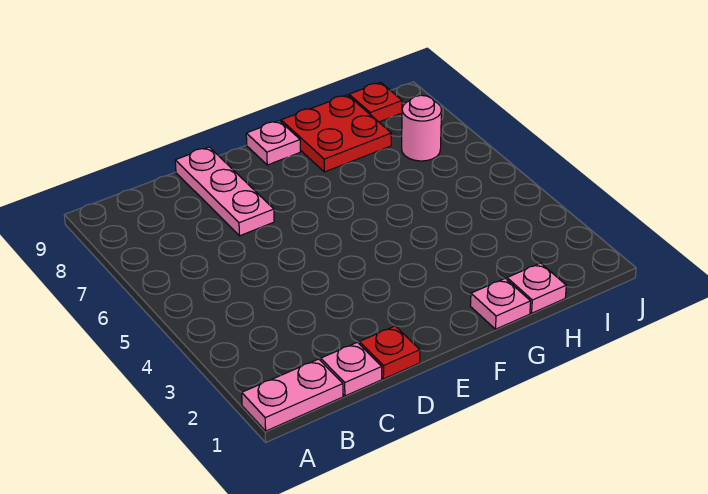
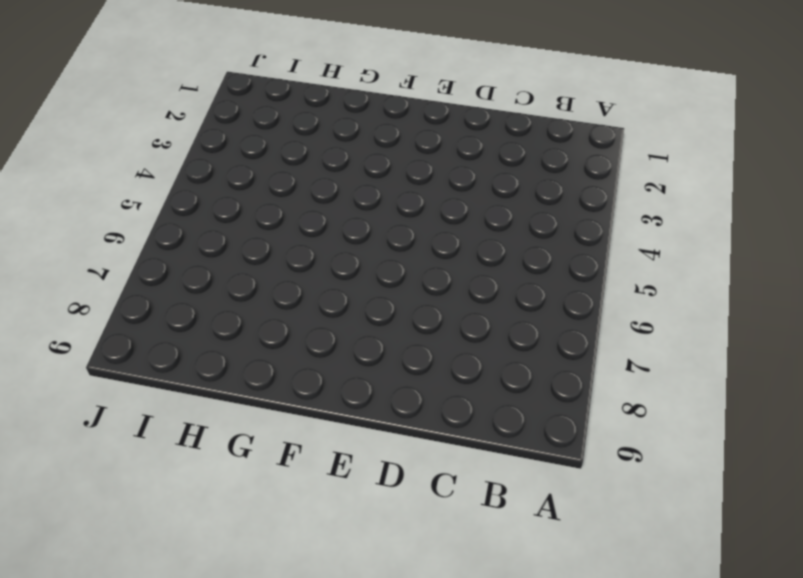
none -> pink 1x2 plate [242,359,343,431]
none -> pink 1x1 plate [321,342,382,396]

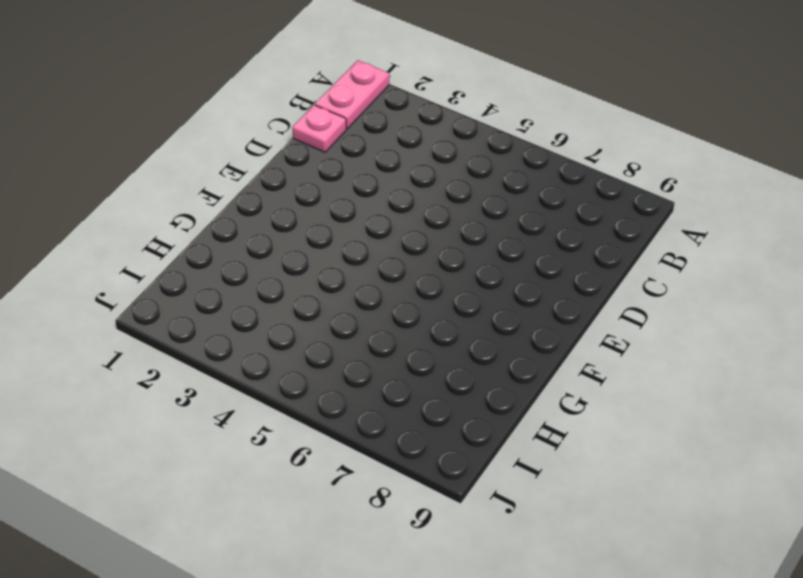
none -> red 1x1 plate [359,326,420,379]
none -> pink 1x3 plate [175,147,274,236]

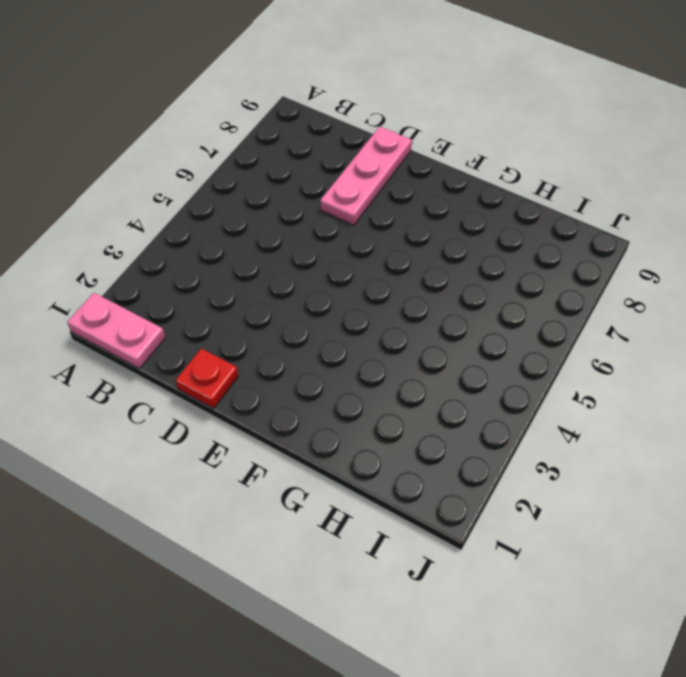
none -> pink 1x1 plate [321,342,382,396]
none -> pink 1x1 plate [246,121,300,165]

